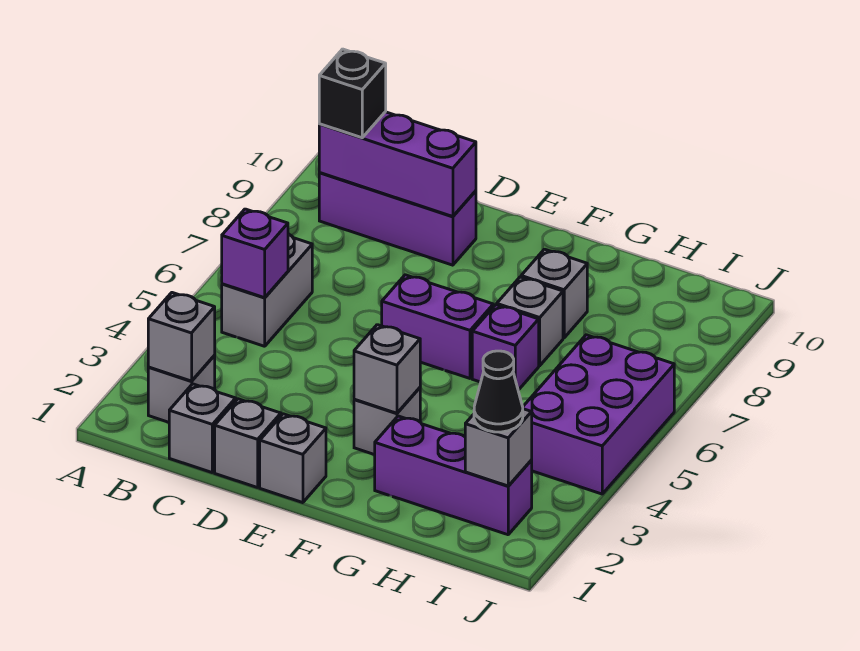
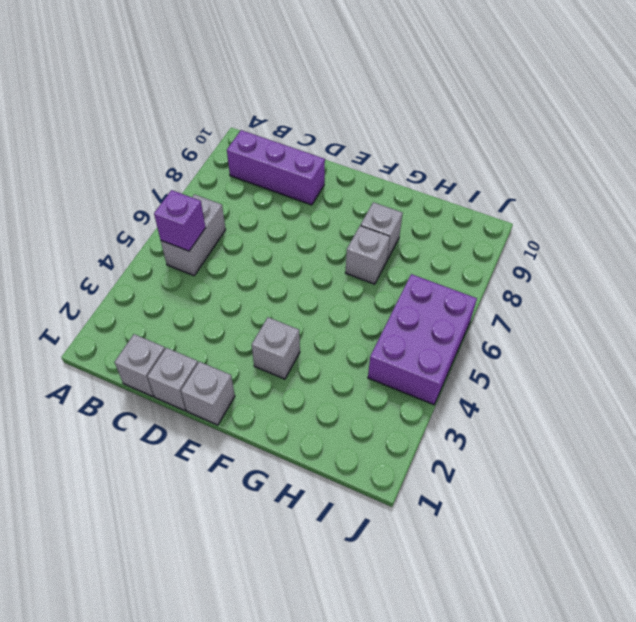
none -> grey 1x1 brick [148,356,215,422]
none -> purple 1x2 brick [382,275,493,378]
none -> purple 1x3 brick [375,416,532,535]

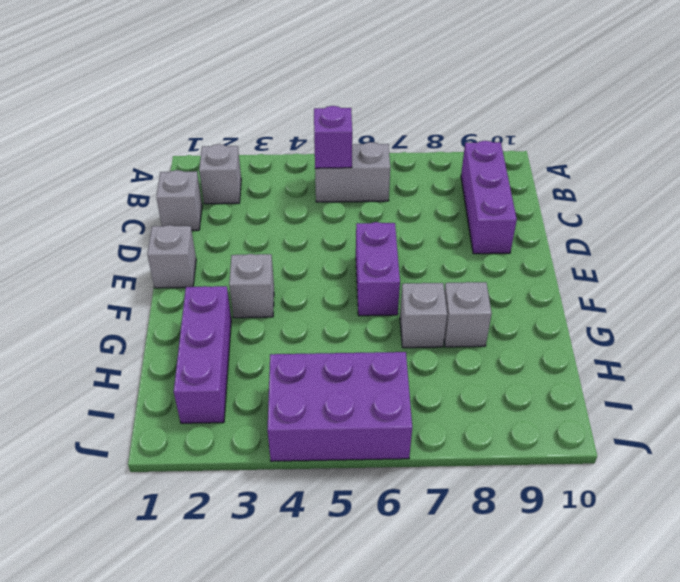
none -> grey 1x1 brick [215,399,281,488]
none -> purple 1x1 brick [472,305,539,390]
none -> grey 1x1 brick [148,293,215,381]

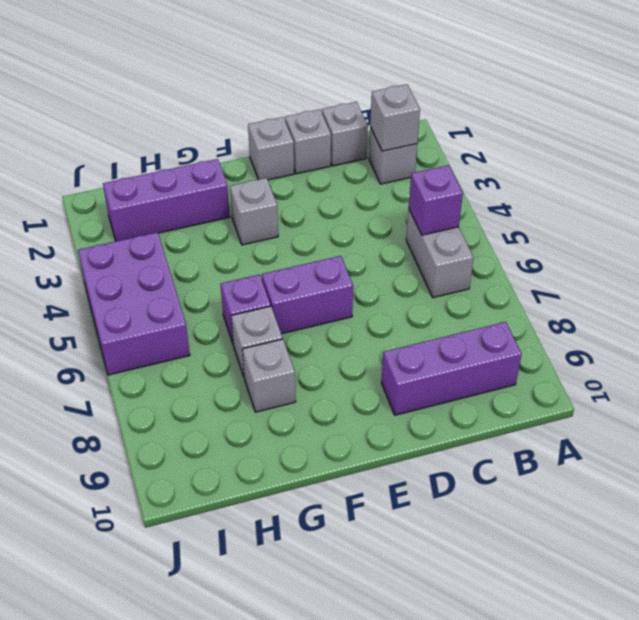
none -> purple 1x3 brick [319,112,476,216]
none -> grey 1x1 brick [354,325,420,413]
none -> grey 1x1 brick [465,409,532,486]

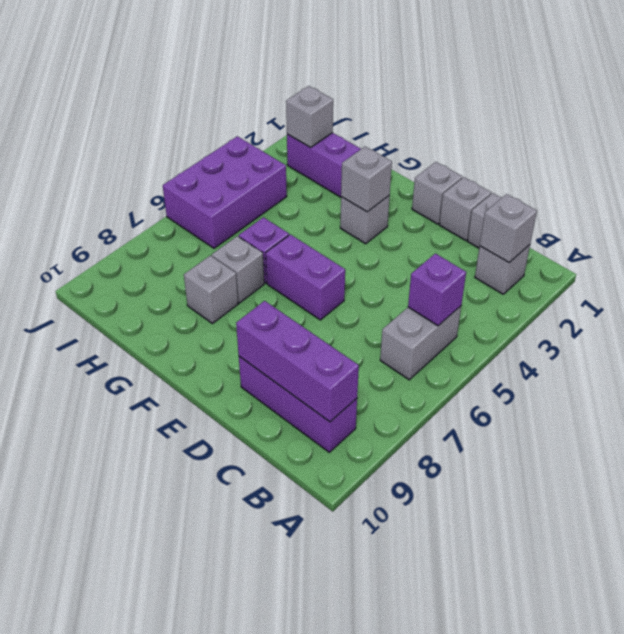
none -> black 1x1 brick [319,49,386,138]
none -> black 1x1 cone [474,351,523,432]

